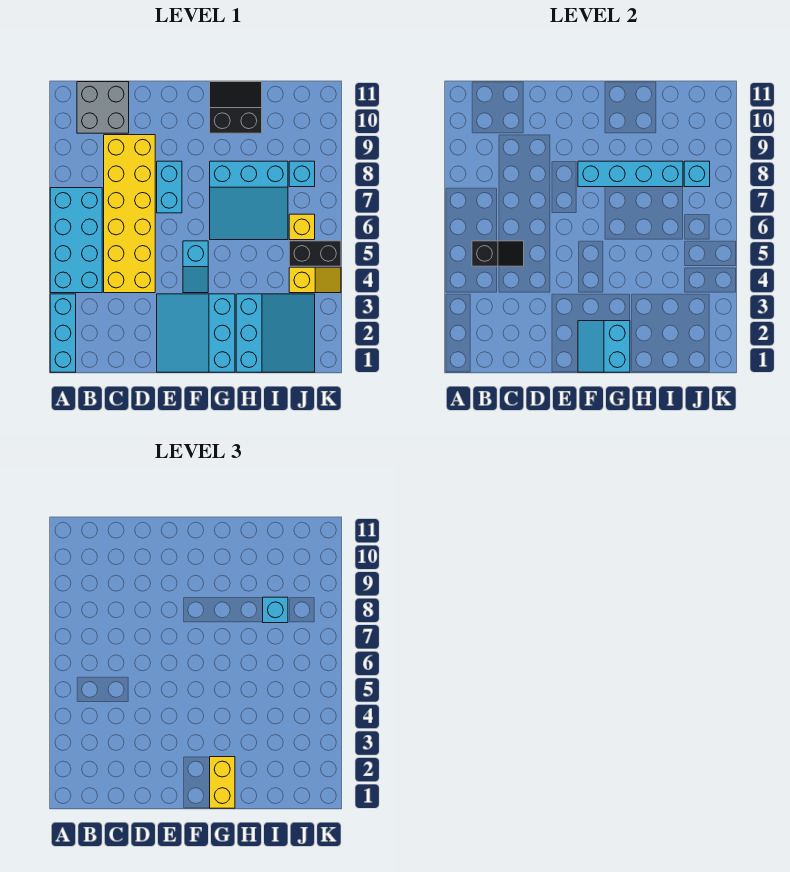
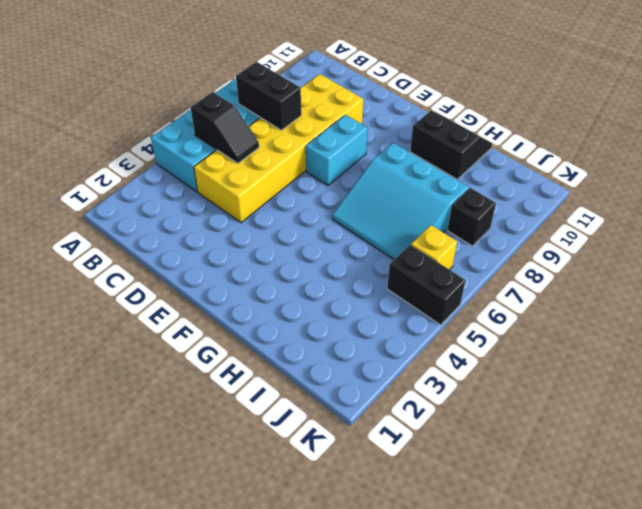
black 1x2 brick [236,62,301,130] -> none
black 1x1 brick [447,188,496,246] -> cyan 1x1 brick [289,161,315,187]
none -> cyan 1x3 brick [50,294,76,372]
none -> grey 2x2 brick [77,82,129,133]
none -> cyan 3x3 slope [157,294,235,372]

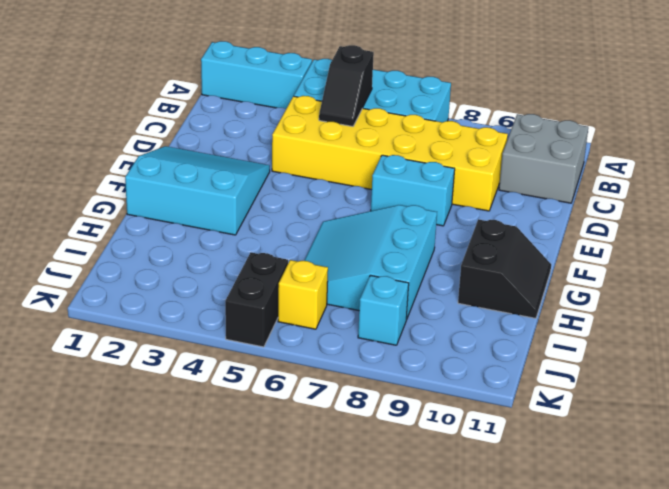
none -> cyan 1x2 slope [183,241,208,293]
none -> cyan 3x3 slope [236,294,315,372]
none -> yellow 1x2 slope [289,267,341,293]

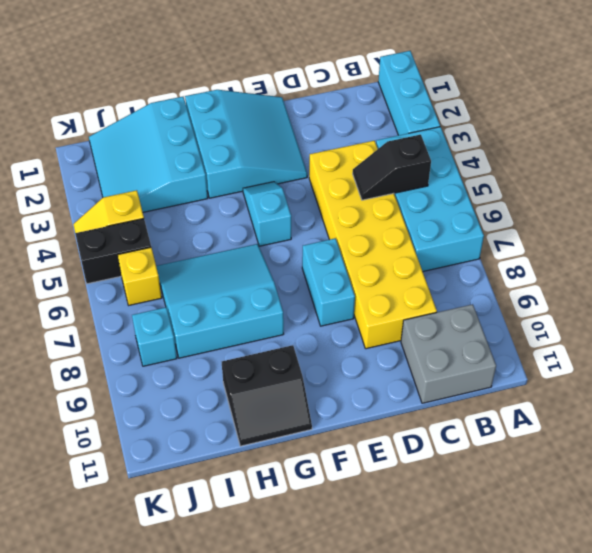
none -> cyan 2x2 slope [578,321,630,372]
none -> cyan 1x4 brick [578,161,683,187]
none -> cyan 1x1 brick [684,161,710,187]

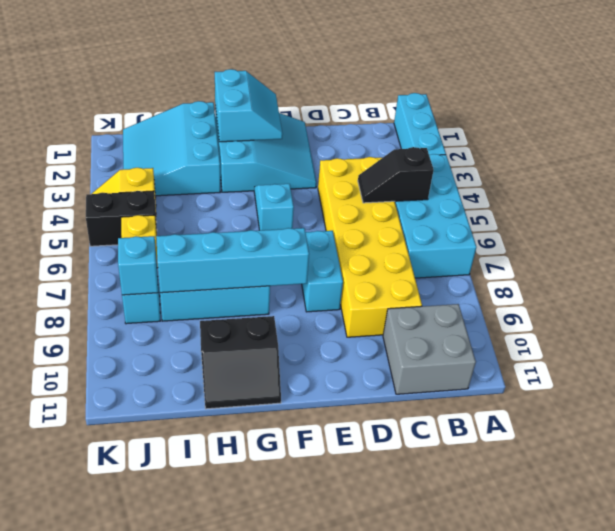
none -> yellow 1x2 brick [210,757,235,808]
none -> cyan 1x1 brick [263,597,288,623]

